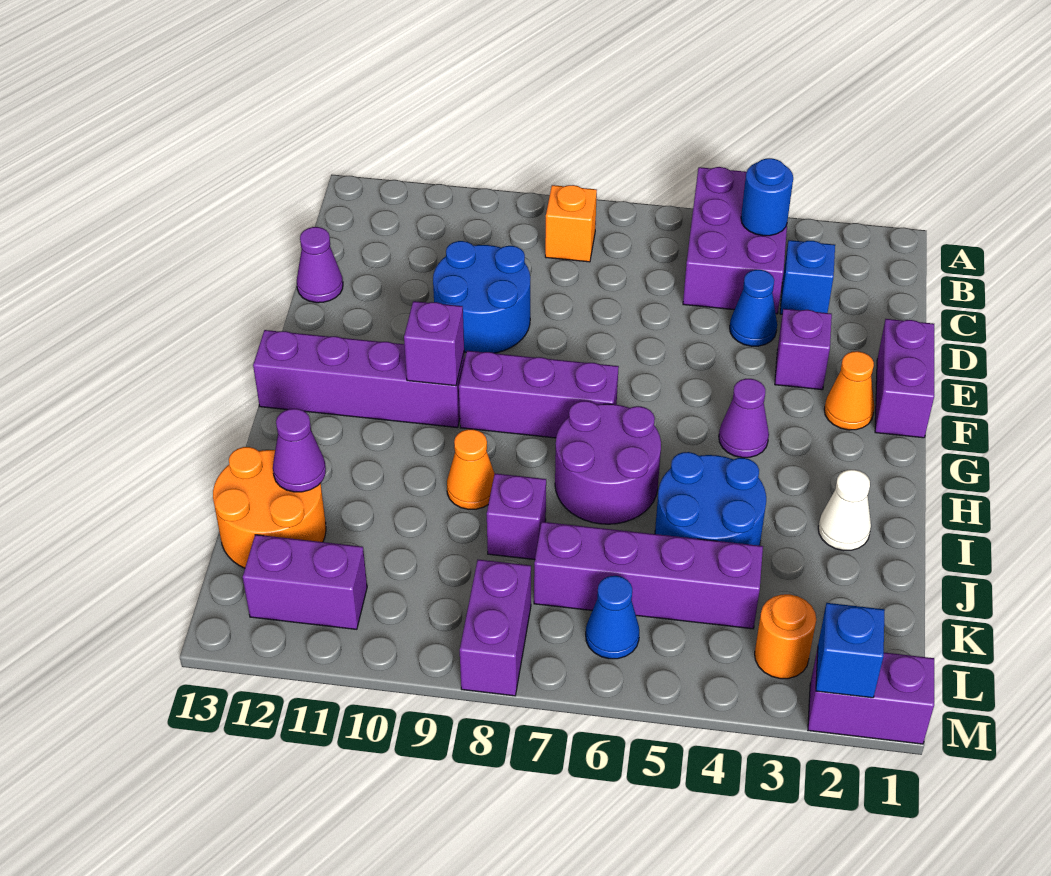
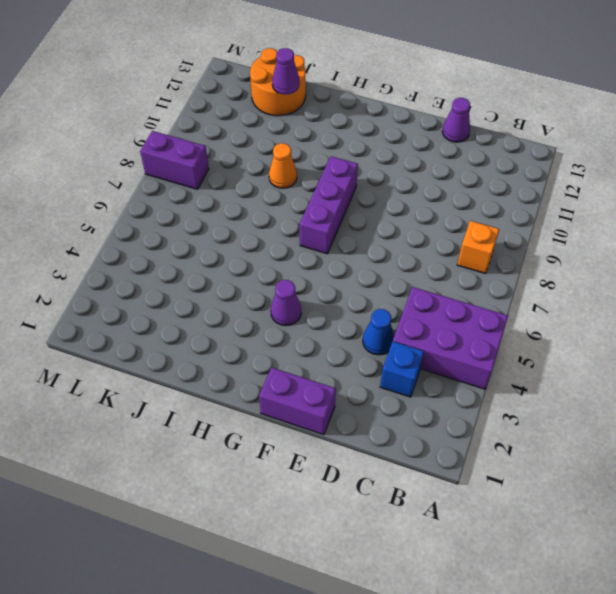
none -> blue 2x2 round brick [433,241,530,353]
none -> purple 1x1 brick [775,309,832,390]
none -> orange 1x1 cone [824,351,874,430]

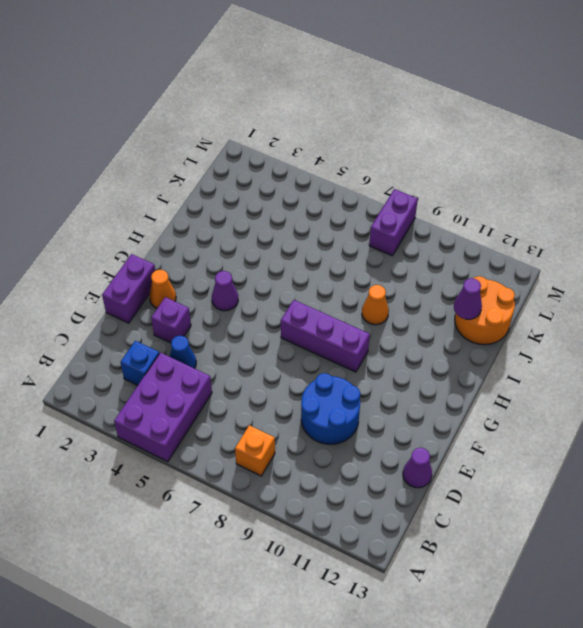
none -> purple 1x4 brick [253,330,465,428]
none -> purple 2x2 round brick [555,401,661,524]
none -> white 1x1 cone [818,470,871,551]

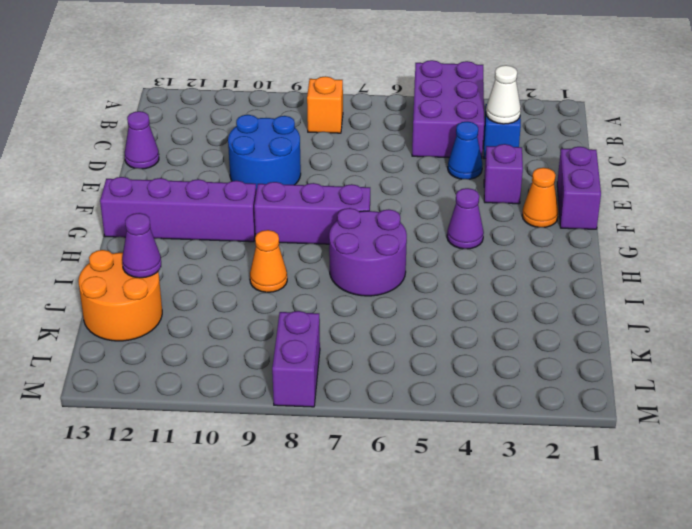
white 1x1 cone [486,65,521,124] -> white 1x1 cone moved to [818,470,871,551]
none -> blue 2x2 round brick [655,452,766,546]
none -> purple 1x1 brick [487,474,546,559]
none -> purple 1x4 brick [534,522,763,629]

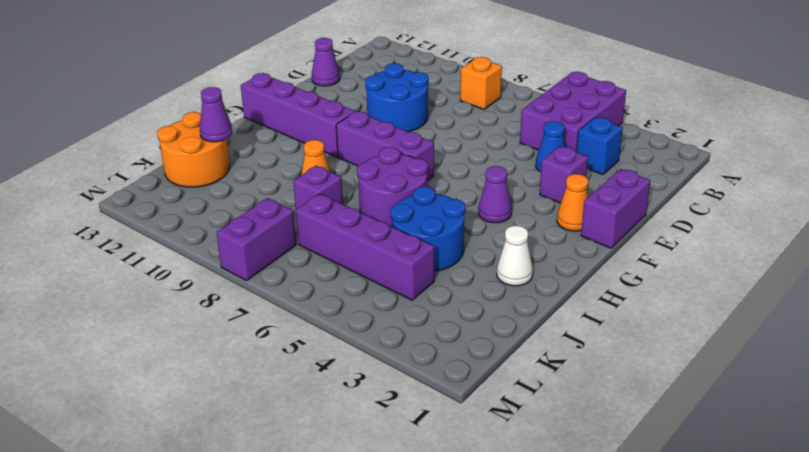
none -> orange 1x1 round brick [755,594,816,679]
none -> blue 1x1 cone [586,576,639,659]
none -> purple 1x2 brick [243,535,367,629]

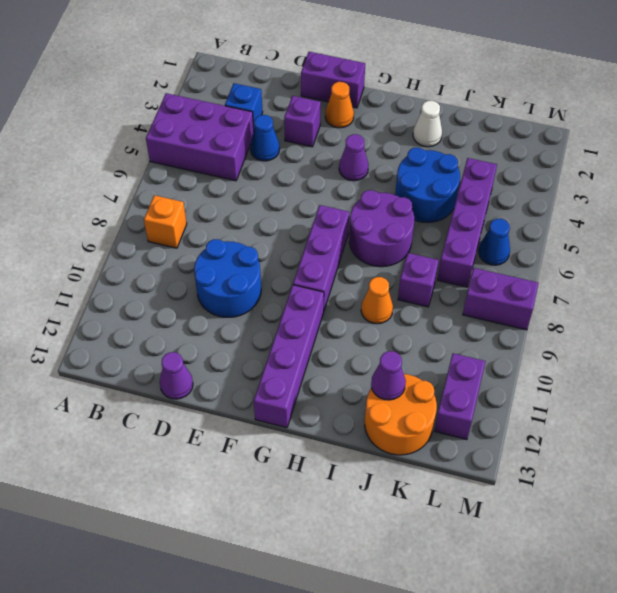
none -> orange 1x1 round brick [755,594,816,679]
none -> purple 1x2 brick [808,647,934,744]
none -> blue 1x1 round brick [741,158,793,236]

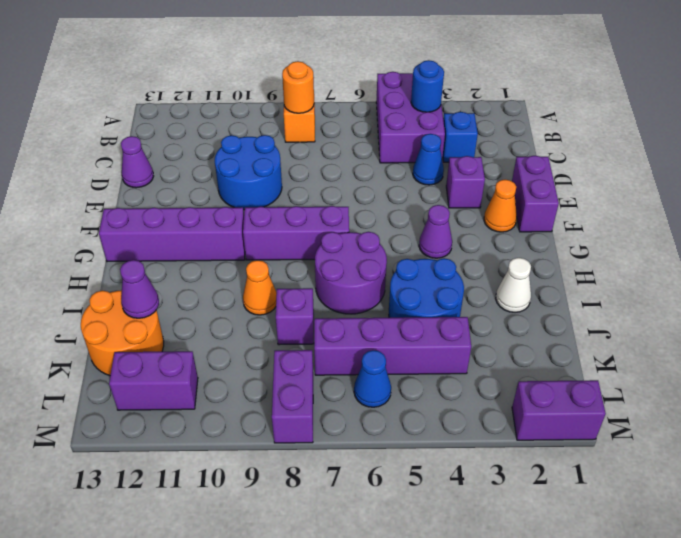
orange 1x1 round brick [282,61,314,113] -> orange 1x1 round brick moved to [755,594,816,679]
none -> purple 1x1 brick [404,301,464,386]
none -> blue 1x1 brick [816,603,885,698]

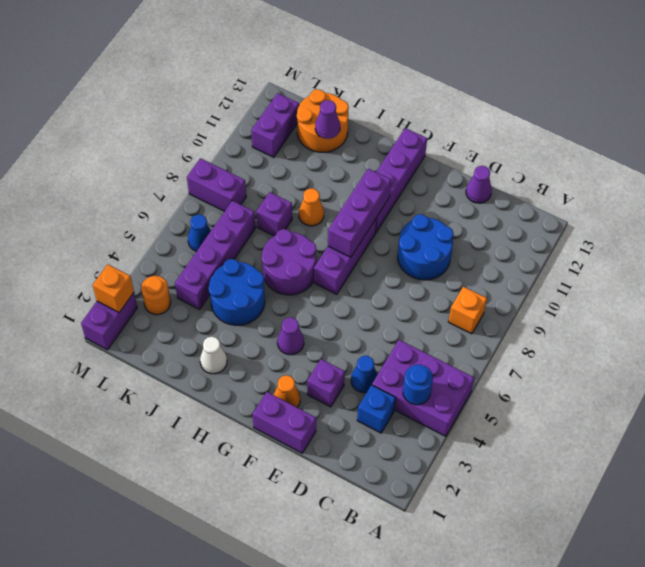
purple 1x3 brick [328,169,391,257] -> purple 1x1 brick [404,301,464,386]
orange 1x1 brick [93,264,134,313] -> blue 1x1 brick [816,603,885,698]

